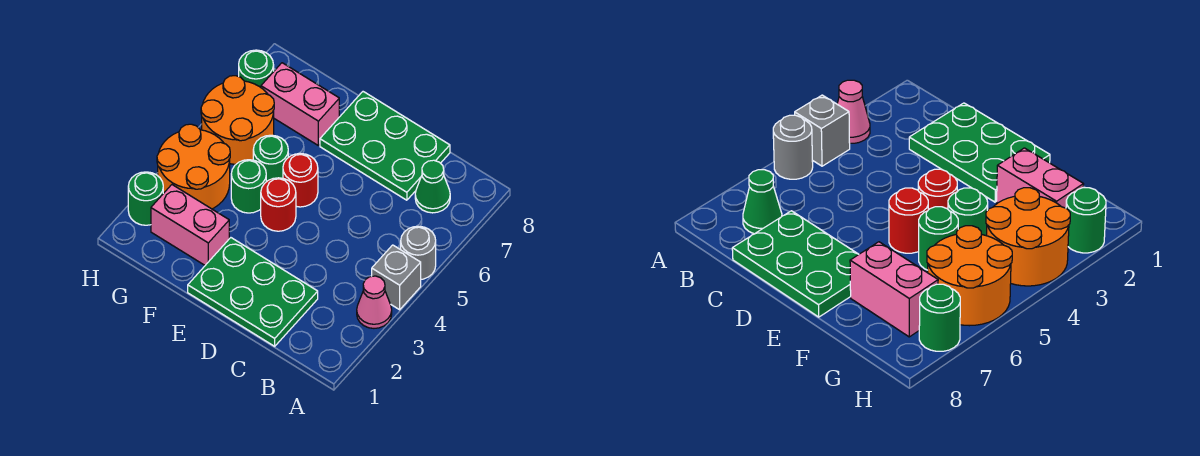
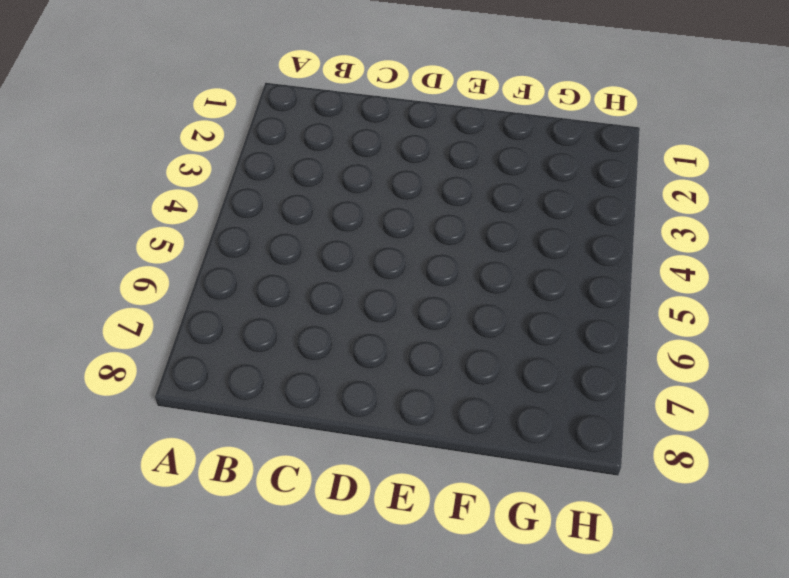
none -> pink 1x1 cone [357,276,392,328]
none -> grey 1x1 brick [372,245,421,310]
none -> grey 1x1 round brick [401,226,436,279]

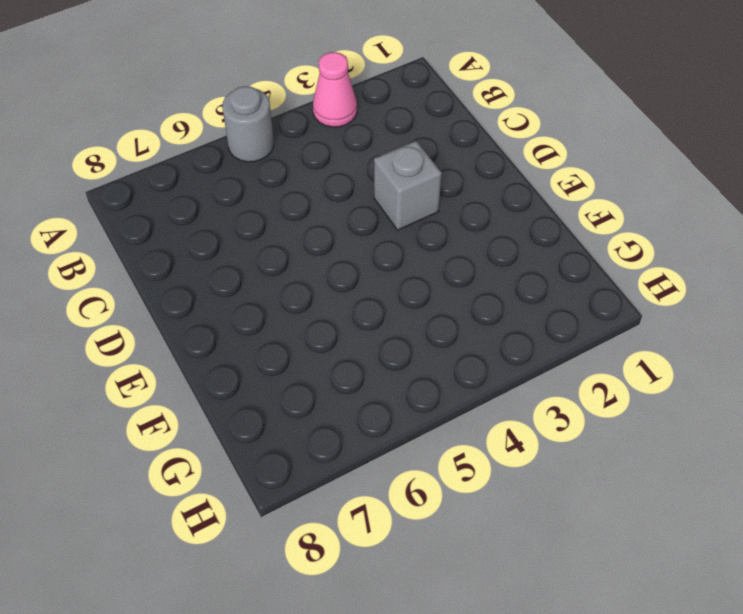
grey 1x1 brick [374,141,442,230] -> grey 1x1 brick moved to [372,245,421,310]
none -> green 1x1 cone [415,160,450,213]
none -> green 2x3 plate [188,238,318,346]
none -> green 2x3 plate [320,92,450,200]

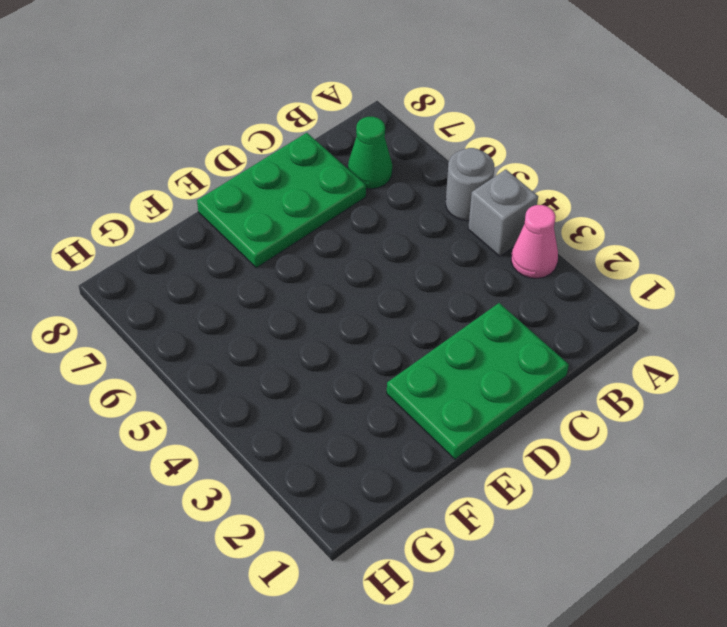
none -> red 1x1 round brick [261,178,296,231]
none -> red 1x1 round brick [283,153,318,207]
none -> pink 1x2 brick [151,185,229,265]

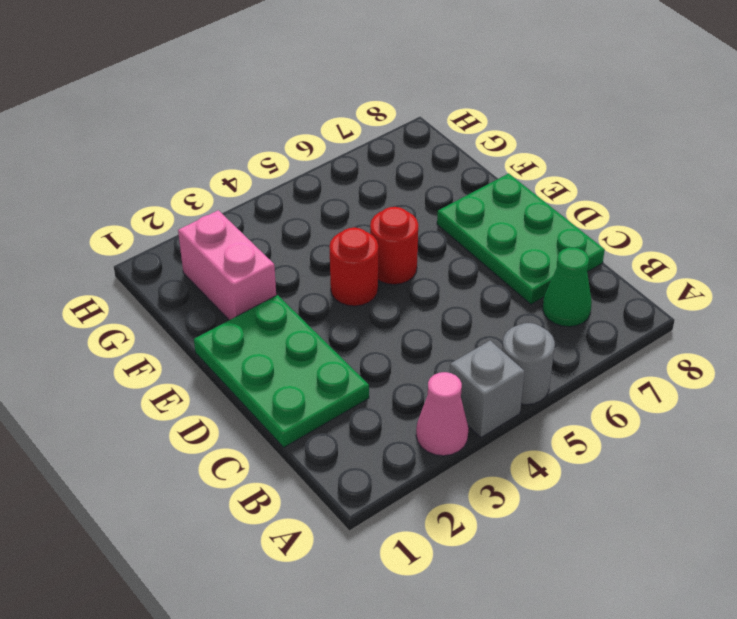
none -> green 1x1 round brick [231,160,266,213]
none -> green 1x1 round brick [253,135,288,182]
none -> pink 1x2 brick [261,63,339,145]

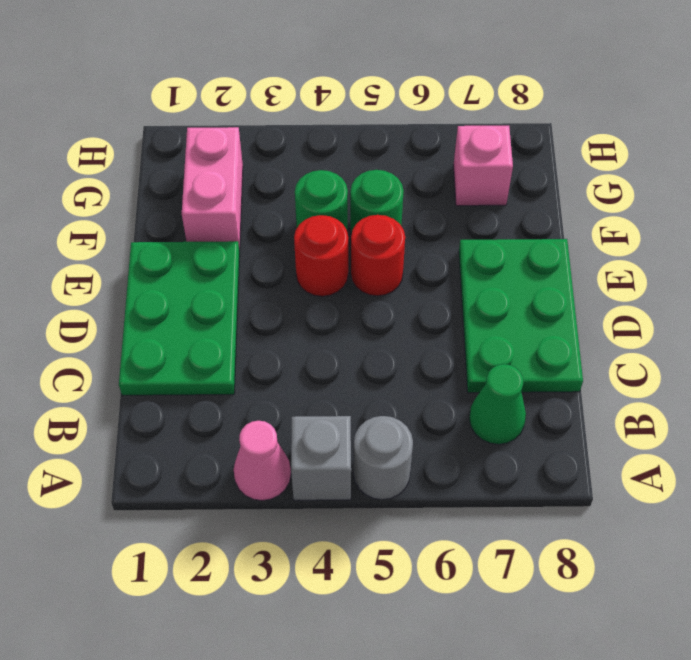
pink 1x1 brick [453,126,513,206] -> pink 1x2 brick [261,63,339,145]
none -> orange 2x2 round brick [157,124,230,209]
none -> orange 2x2 round brick [201,76,274,164]
none -> green 1x1 round brick [128,172,163,225]

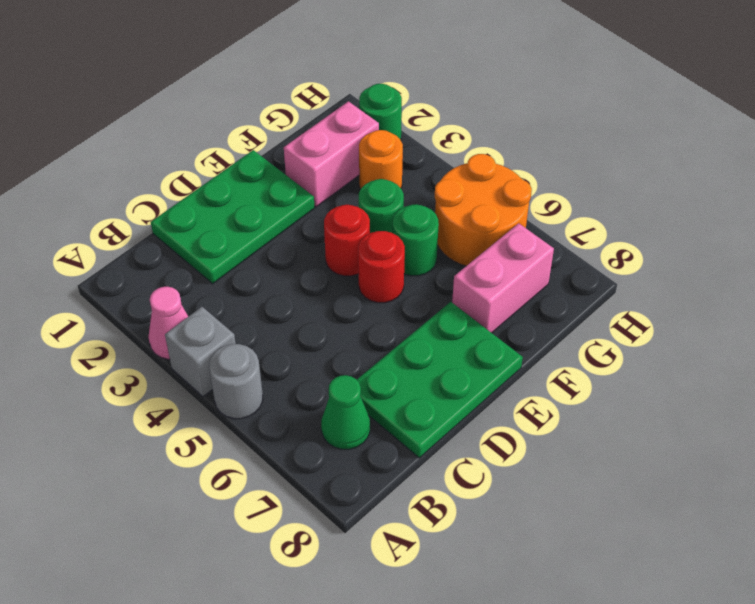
orange 1x1 round brick [359,130,403,189] -> orange 2x2 round brick [157,124,230,209]
none -> green 1x1 round brick [239,50,274,87]

